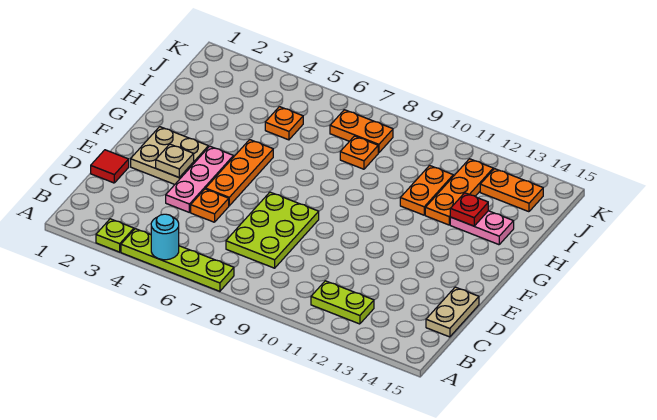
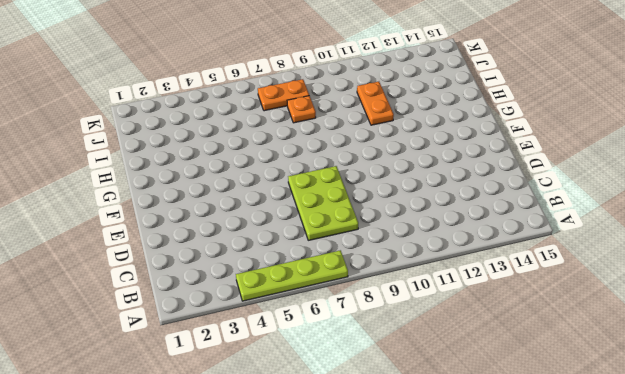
none -> lime 1x1 plate [96,219,134,252]
none -> lime 1x2 plate [311,281,374,324]
none -> tan 1x2 plate [426,287,479,337]

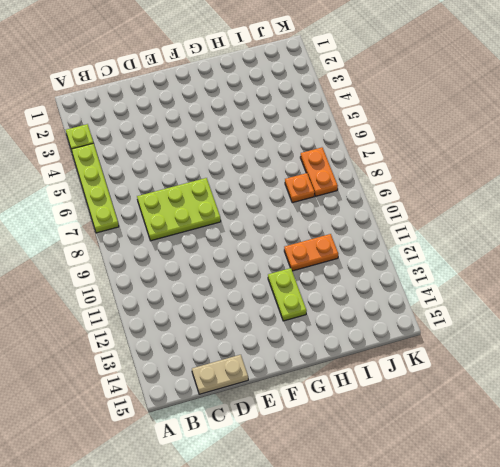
lime 1x2 plate [268,268,307,321] -> lime 1x2 plate moved to [311,281,374,324]
none -> red 1x1 tile [91,150,129,183]
none -> pink 1x3 plate [166,146,233,212]
none -> orange 1x1 plate [191,189,229,222]

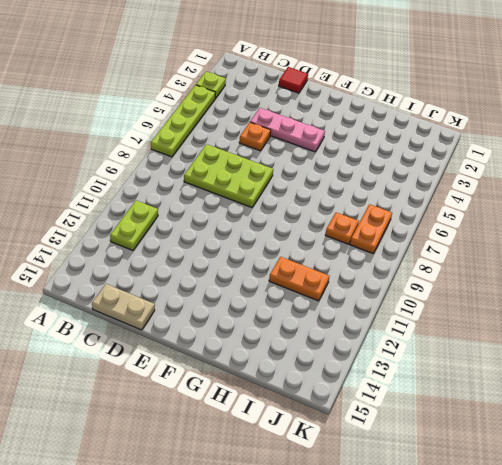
none -> tan 2x2 plate [131,127,208,184]
none -> orange 1x3 plate [206,140,273,206]
none -> orange 1x3 plate [425,159,493,225]

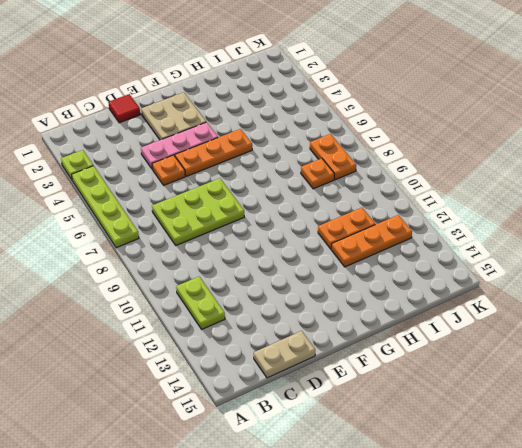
none -> pink 1x2 plate [450,211,514,245]
none -> orange 1x1 plate [265,107,303,140]
none -> orange 1x2 plate [480,169,543,212]

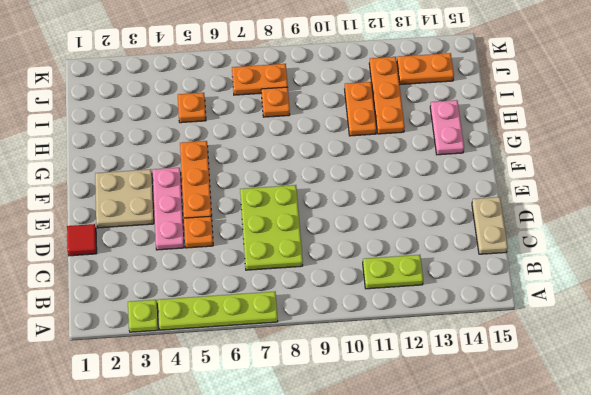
pink 1x2 plate [430,100,464,155] -> pink 1x2 plate turned to [450,211,514,245]
none -> cyan 1x1 round brick [151,214,179,260]
none -> tan 1x1 plate [156,144,194,177]
none -> red 1x1 plate [450,193,488,226]

